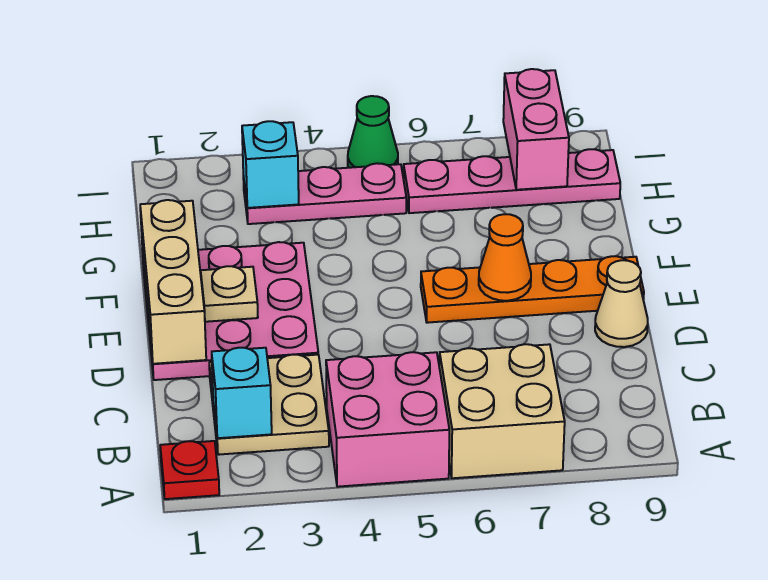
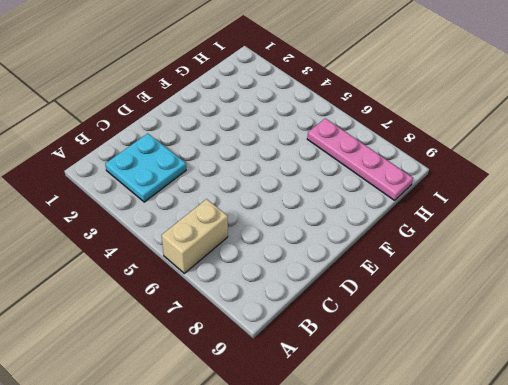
tan 1x2 brick [162,199,228,273] -> tan 2x2 brick [439,344,565,478]
cyan 2x2 plate [105,133,186,202] -> tan 2x2 plate [209,355,329,455]
none -> red 1x1 plate [160,441,219,499]
none -> pink 2x2 brick [326,352,449,487]
none -> pink 3x3 plate [143,242,318,380]

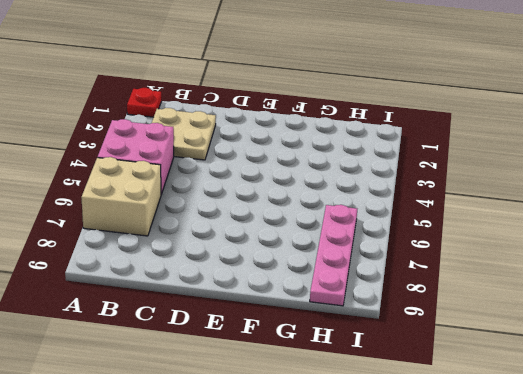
none -> pink 3x3 plate [143,242,318,380]
none -> tan 1x1 cone [595,260,648,347]
none -> orange 1x4 plate [421,256,644,323]

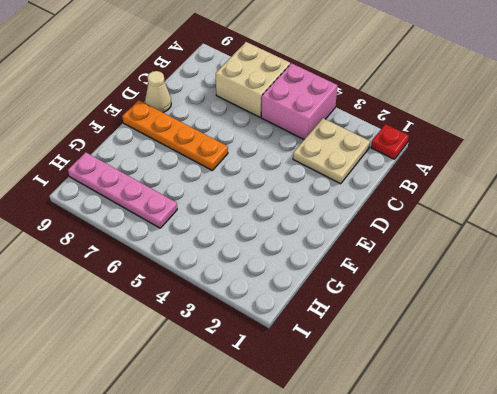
none -> pink 3x3 plate [143,242,318,380]
none -> pink 1x3 plate [243,163,406,224]
none -> green 1x1 cone [348,96,398,168]

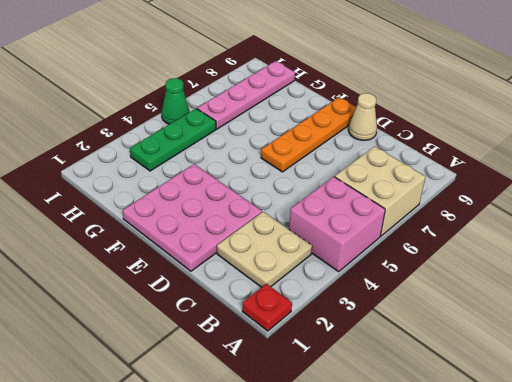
green 1x3 plate [130,109,216,171] -> pink 1x3 plate [243,163,406,224]
none -> cyan 1x1 brick [212,348,272,438]
none -> tan 1x3 brick [140,200,206,364]
none -> tan 1x1 plate [201,266,258,322]

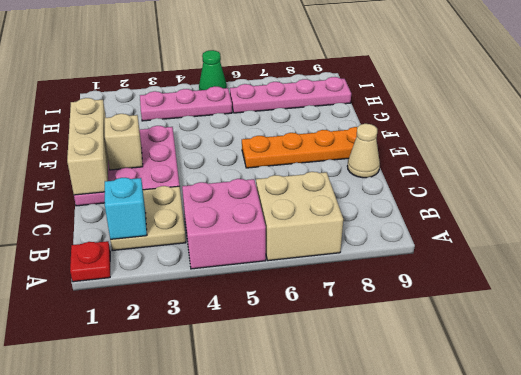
tan 1x1 brick [105,114,143,170] -> tan 1x1 plate [201,266,258,322]
none -> orange 1x1 cone [479,214,531,301]
none -> cyan 1x1 brick [242,121,299,208]
none -> pink 1x2 brick [503,69,569,190]

